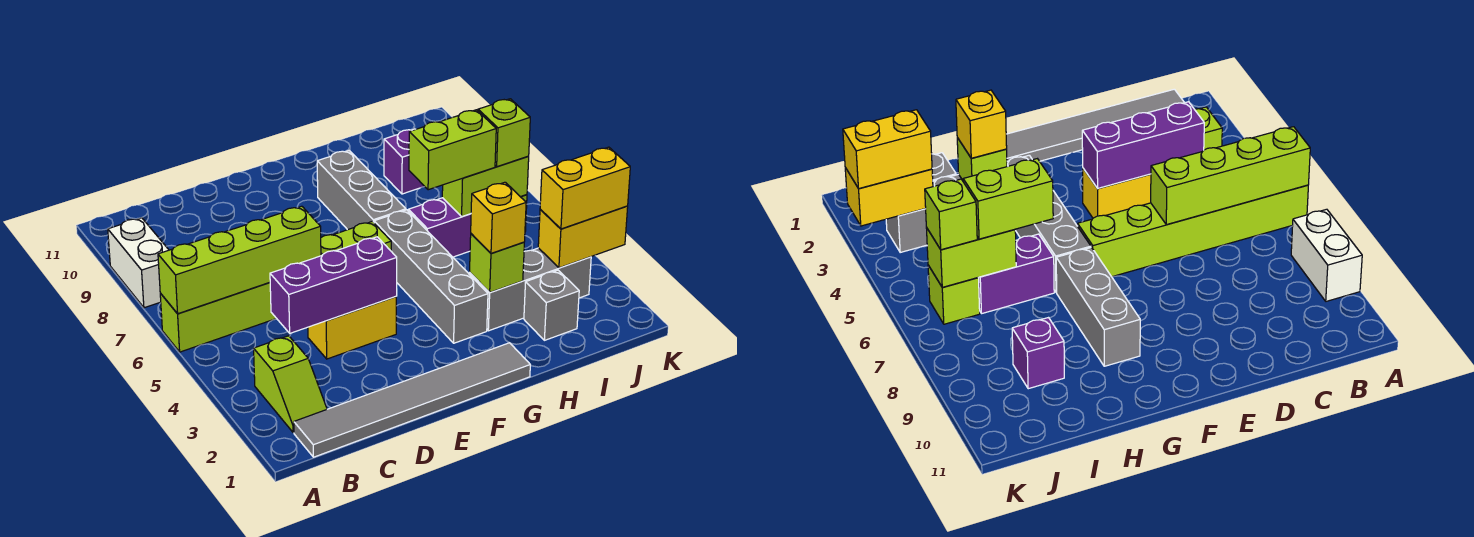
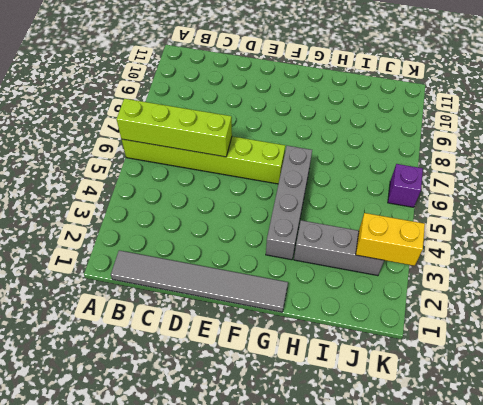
purple 1x1 brick [388,164,423,207] -> purple 1x1 brick moved to [384,129,425,194]
none -> white 1x2 brick [108,218,169,308]
none -> lime 1x2 slope [254,336,327,433]
none -> yellow 1x2 brick [308,296,396,359]

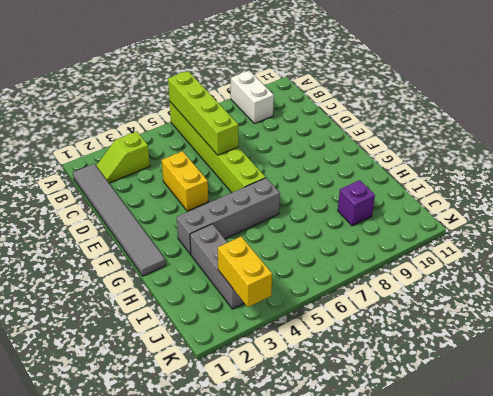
white 1x2 brick [231,71,274,124] -> white 1x2 brick turned to [108,218,169,308]
none -> grey 1x3 brick [317,151,406,230]
none -> purple 1x2 brick [408,198,471,257]
none -> grey 1x1 brick [524,270,579,340]

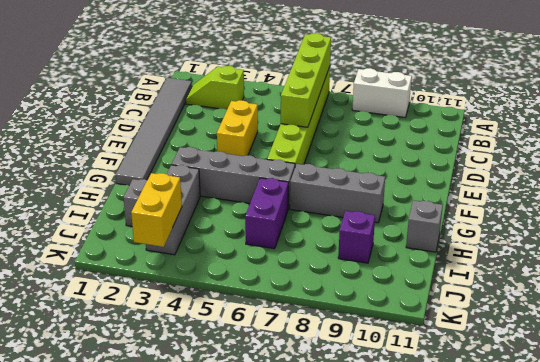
grey 1x1 brick [406,200,443,252] -> none
none -> lime 1x1 brick [928,265,980,324]
none -> purple 1x3 brick [270,237,397,333]
none -> lime 1x1 brick [470,234,524,292]

